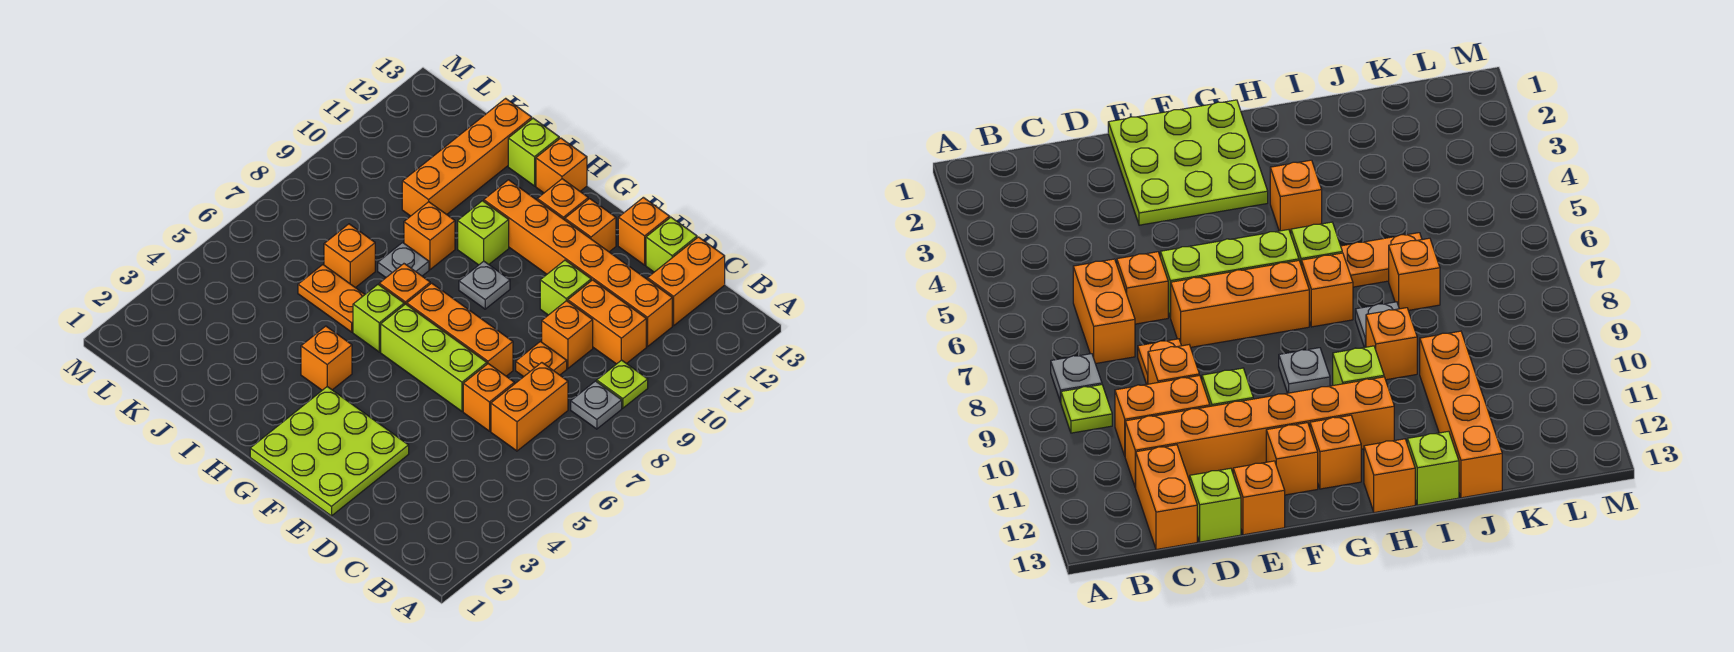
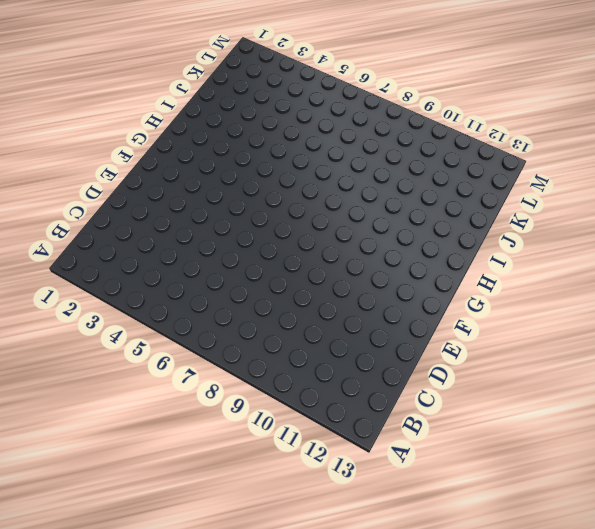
none -> grey 1x1 plate [571,381,622,429]
none -> lime 1x1 plate [597,360,648,408]
none -> orange 1x2 brick [491,363,568,451]

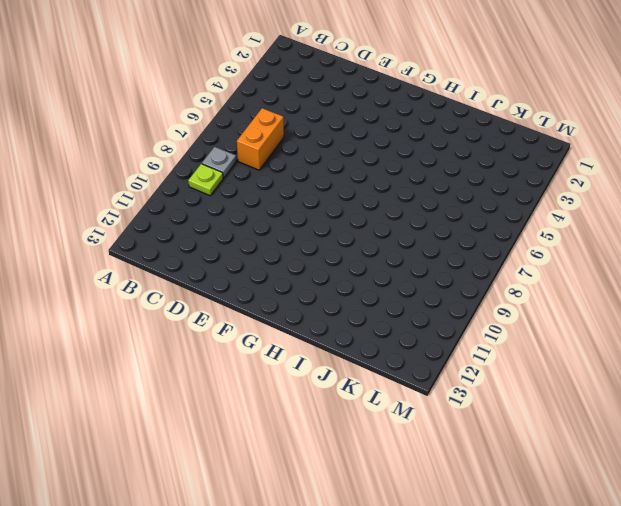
none -> orange 1x2 brick [568,280,646,364]
none -> orange 1x6 brick [484,180,672,347]
none -> orange 1x2 brick [647,237,725,326]

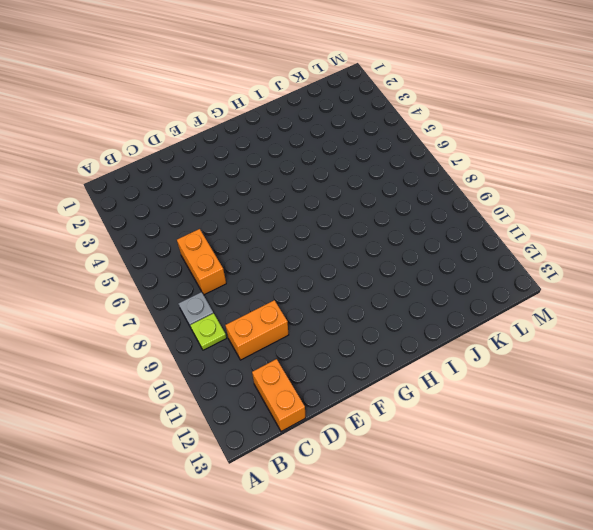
none -> orange 1x6 brick [484,180,672,347]
none -> orange 1x1 brick [463,364,514,431]
none -> orange 1x1 plate [516,342,567,377]

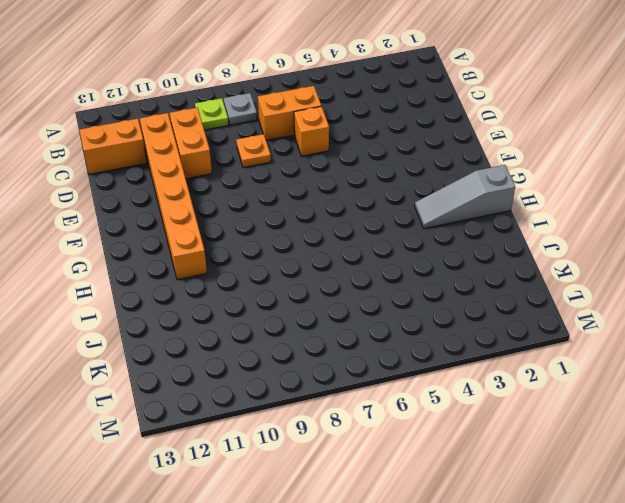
grey 1x3 slope [415,165,515,229] -> none
none -> orange 1x1 brick [542,301,593,369]
none -> lime 1x1 brick [646,217,697,272]
none -> lime 3x3 plate [250,387,409,516]

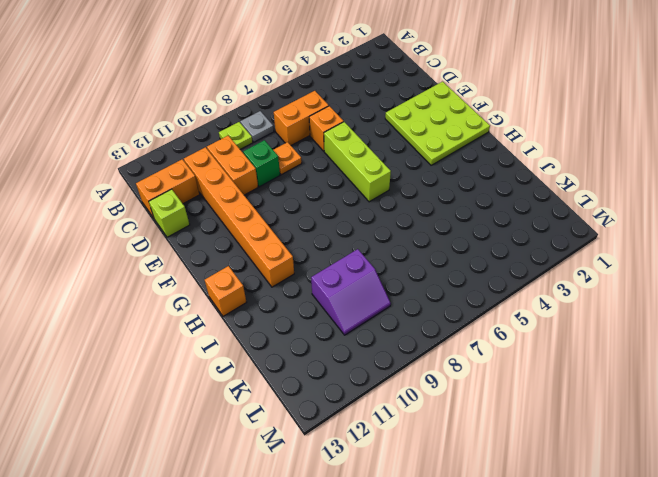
green 1x1 brick [243,140,280,187] -> orange 1x1 brick [542,301,593,369]
purple 2x2 slope [311,249,391,335] -> orange 1x4 brick [402,98,532,216]
none -> orange 1x3 brick [407,283,513,376]
none -> lime 1x1 brick [540,260,591,315]
none -> orange 1x1 brick [618,197,670,265]

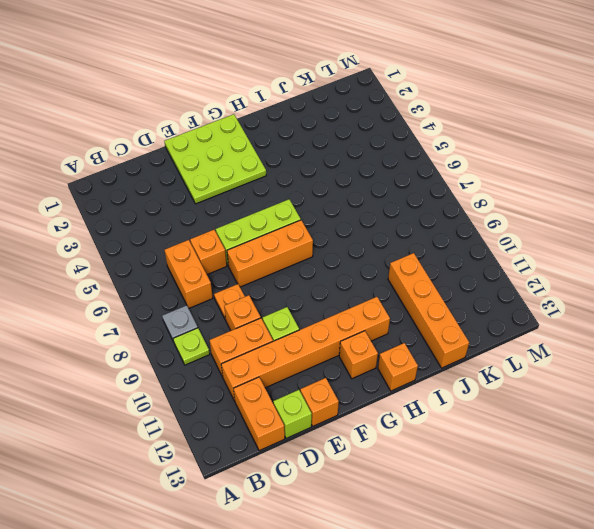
none -> orange 1x1 brick [565,199,616,252]
none -> grey 1x1 plate [459,261,510,309]
none -> orange 1x1 brick [301,326,352,390]

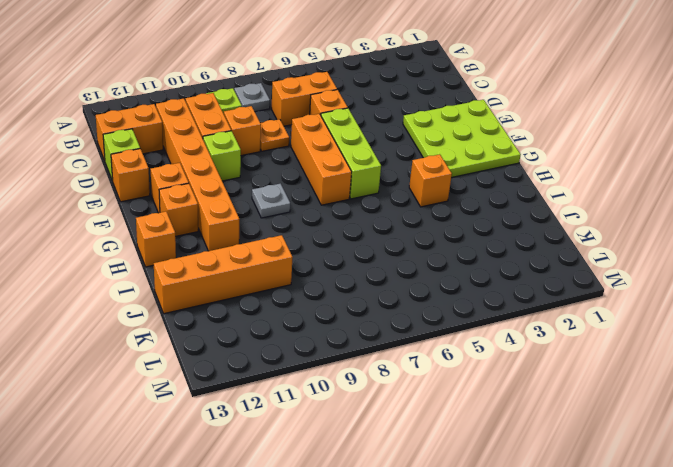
none -> lime 1x1 brick [353,285,404,352]
none -> orange 1x1 brick [379,264,430,305]
none -> lime 1x1 brick [458,201,509,265]

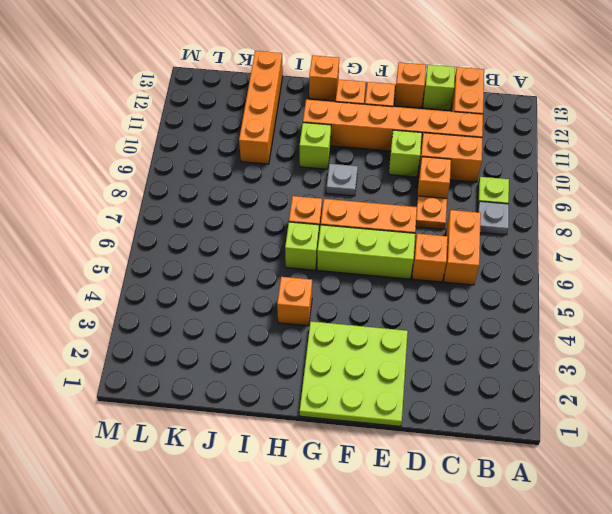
none -> orange 1x2 plate [298,265,365,332]
none -> grey 1x1 plate [378,242,429,277]
none -> orange 1x1 brick [404,202,455,270]

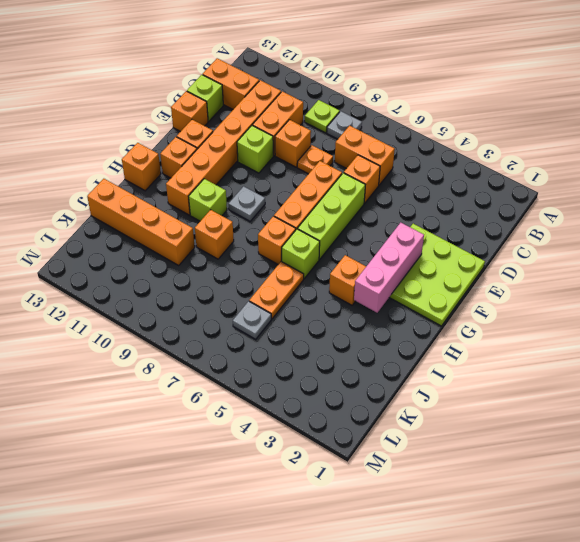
pink 1x3 brick [354,223,424,313] -> none
grey 1x1 plate [233,301,271,339] -> grey 1x1 plate moved to [378,242,429,277]
none -> lime 1x1 brick [508,118,559,186]
none -> orange 1x1 brick [324,224,375,288]

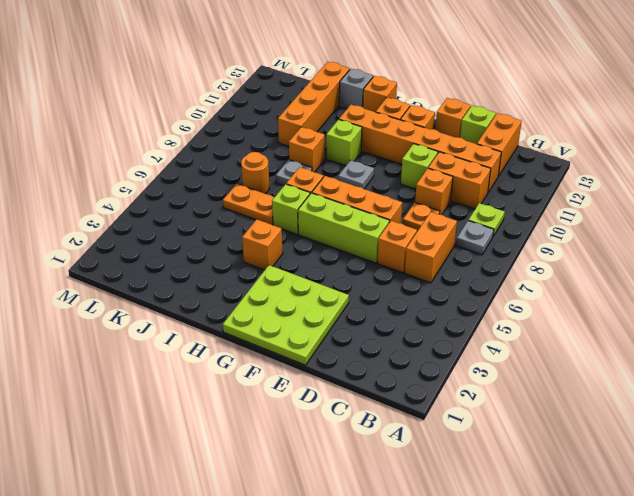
grey 1x1 brick [339,69,373,109] -> lime 1x1 brick [508,118,559,186]
orange 1x1 round brick [241,152,269,194] -> orange 1x1 brick [324,224,375,288]

